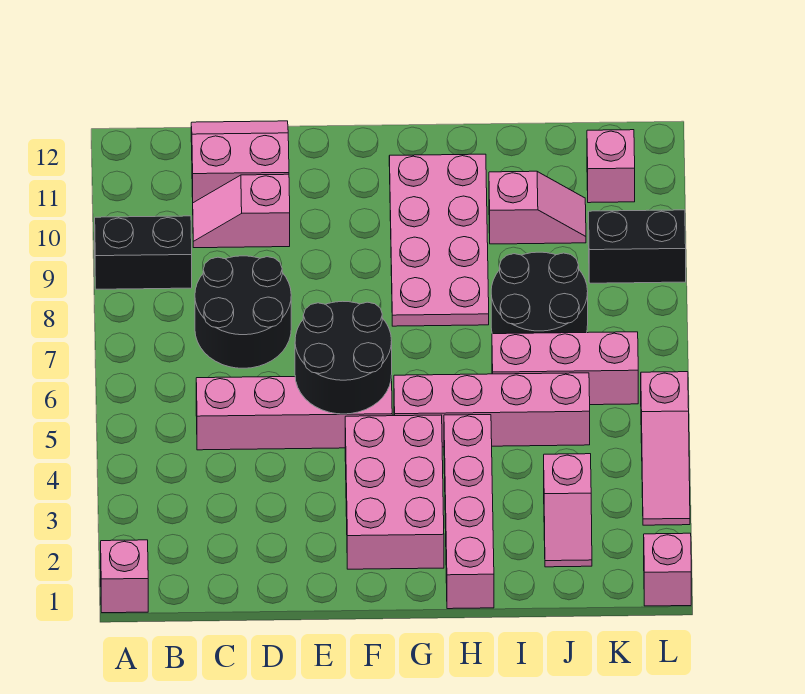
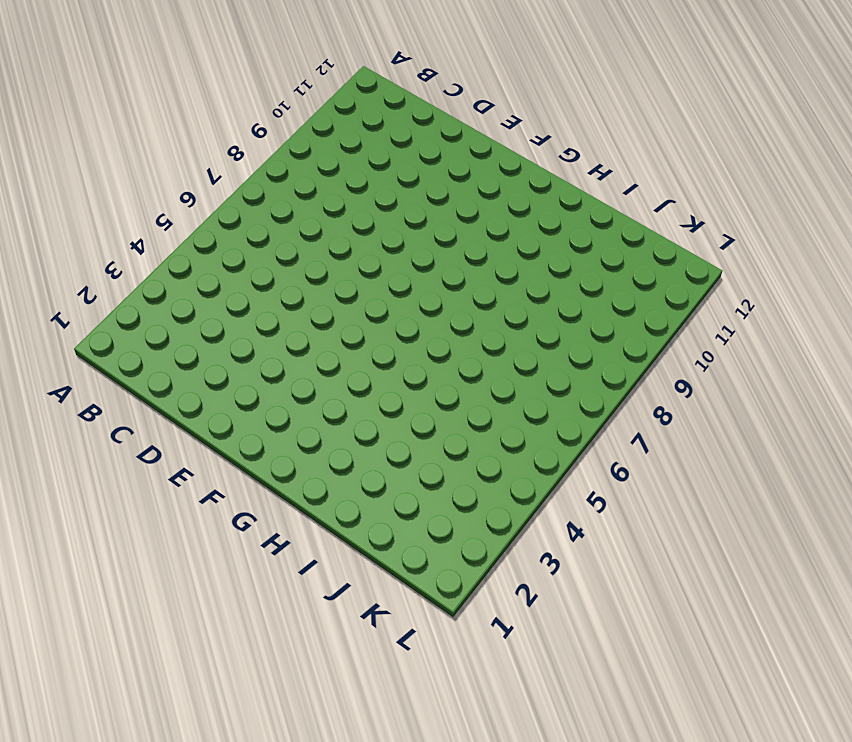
none -> pink 1x1 brick [101,540,148,613]
none -> black 1x2 brick [95,216,192,289]
none -> pink 1x4 brick [196,376,392,450]

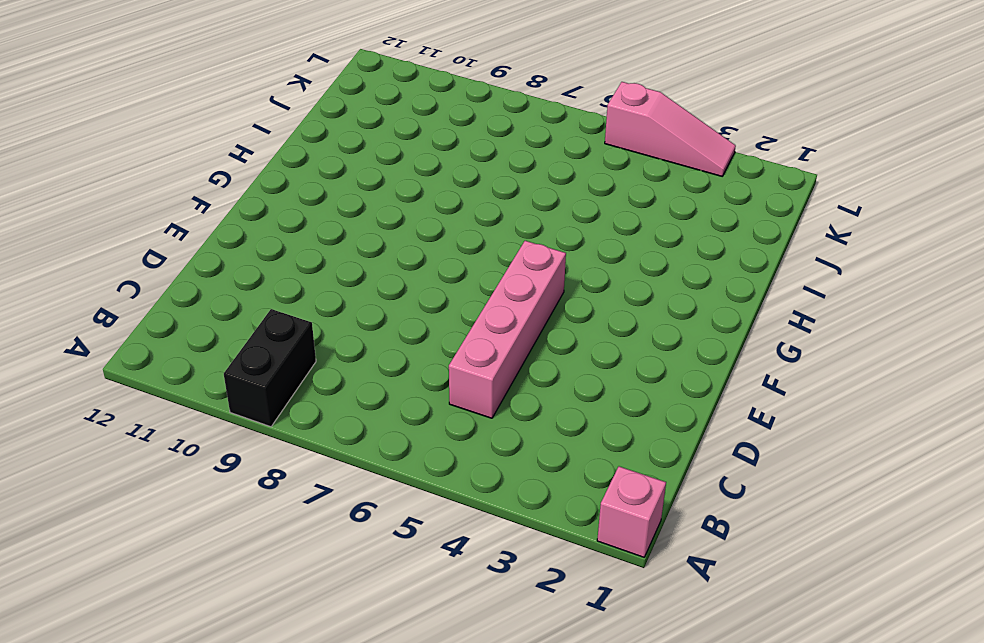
none -> black 2x2 round brick [195,256,291,368]
none -> pink 1x2 slope [193,174,290,248]
none -> pink 2x2 slope [191,121,289,203]

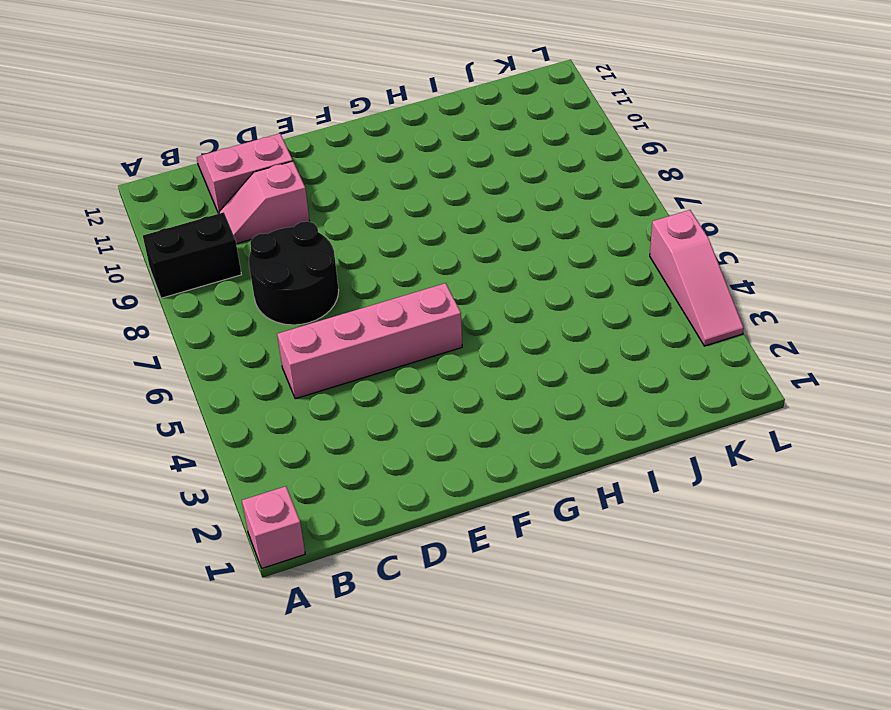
none -> pink 2x3 brick [345,415,444,569]
none -> pink 1x4 brick [394,373,590,447]
none -> pink 2x4 plate [389,154,489,326]

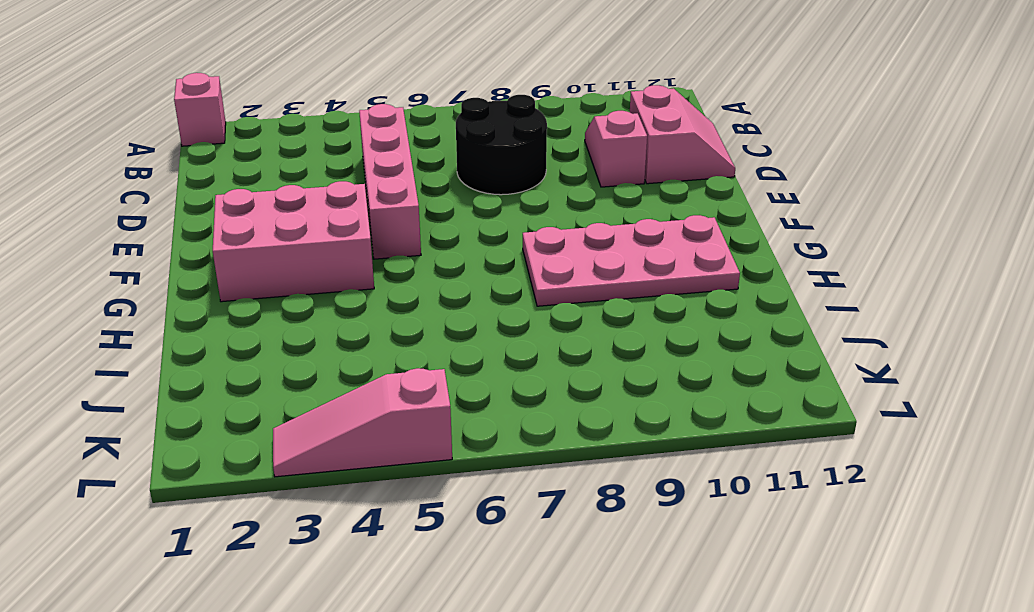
none -> black 1x2 brick [95,216,192,289]
none -> pink 1x4 brick [394,373,590,447]
none -> pink 1x4 brick [444,415,494,609]

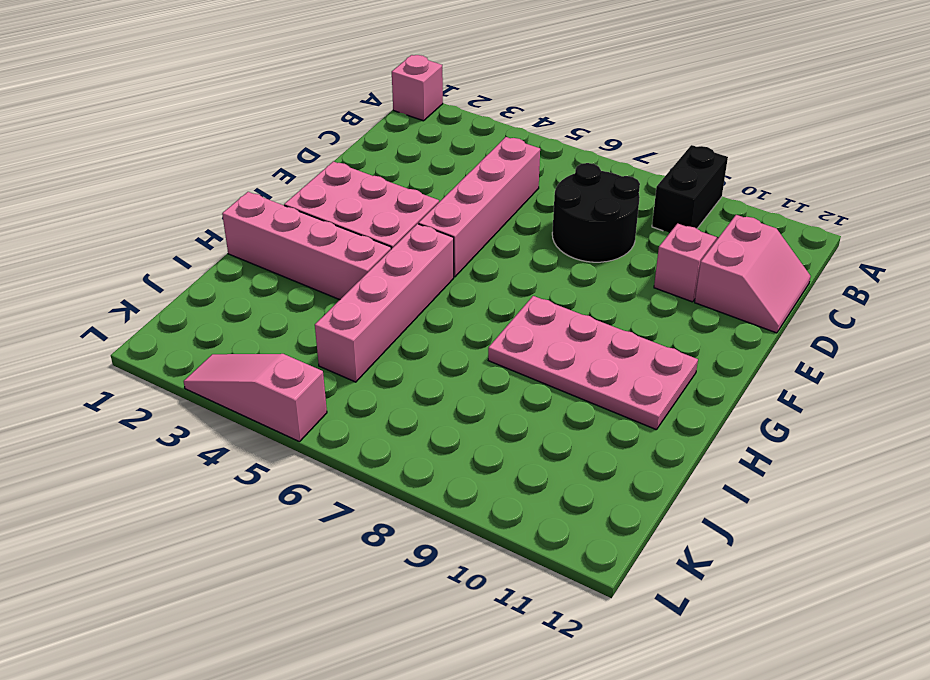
none -> pink 1x3 brick [492,332,638,405]
none -> black 2x2 round brick [491,252,588,334]
none -> pink 1x2 slope [489,171,586,244]

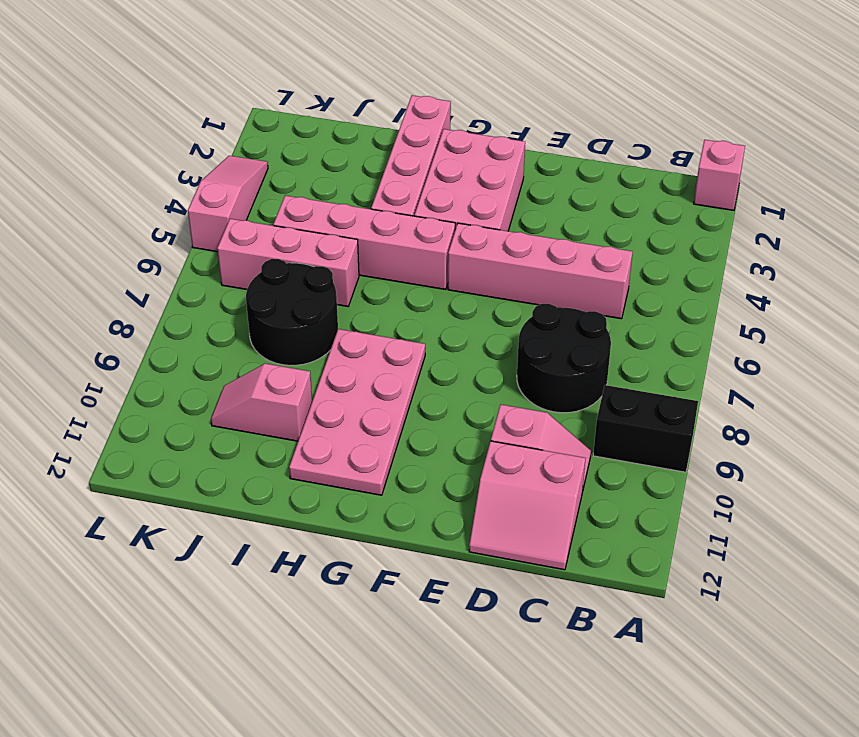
none -> pink 1x2 slope [544,454,592,567]
none -> black 1x2 brick [588,210,686,283]
none -> pink 1x1 brick [587,130,635,203]

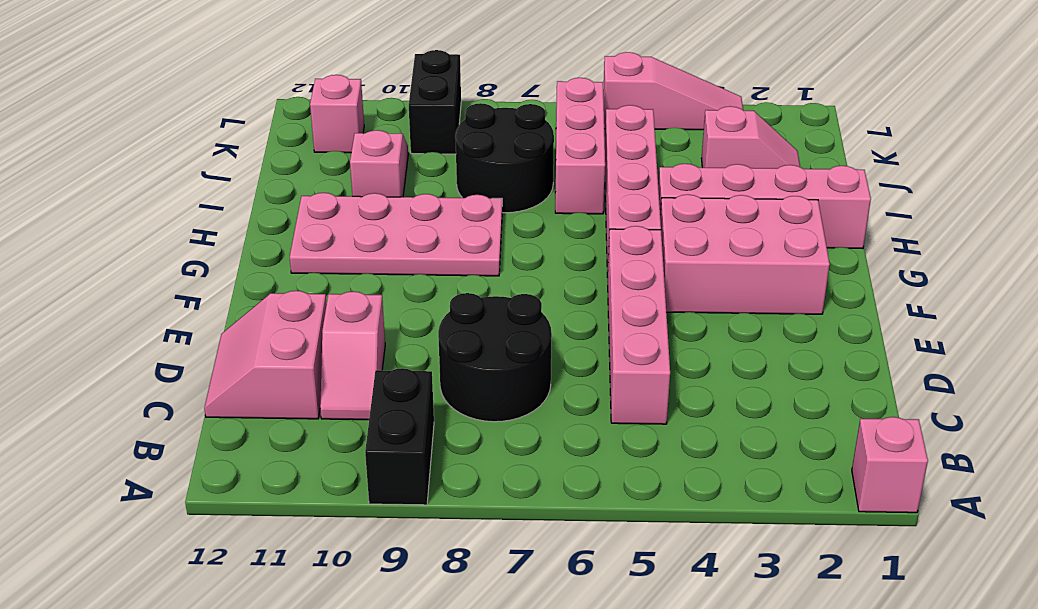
none -> pink 1x1 brick [644,533,691,606]
none -> black 2x2 round brick [295,301,392,414]

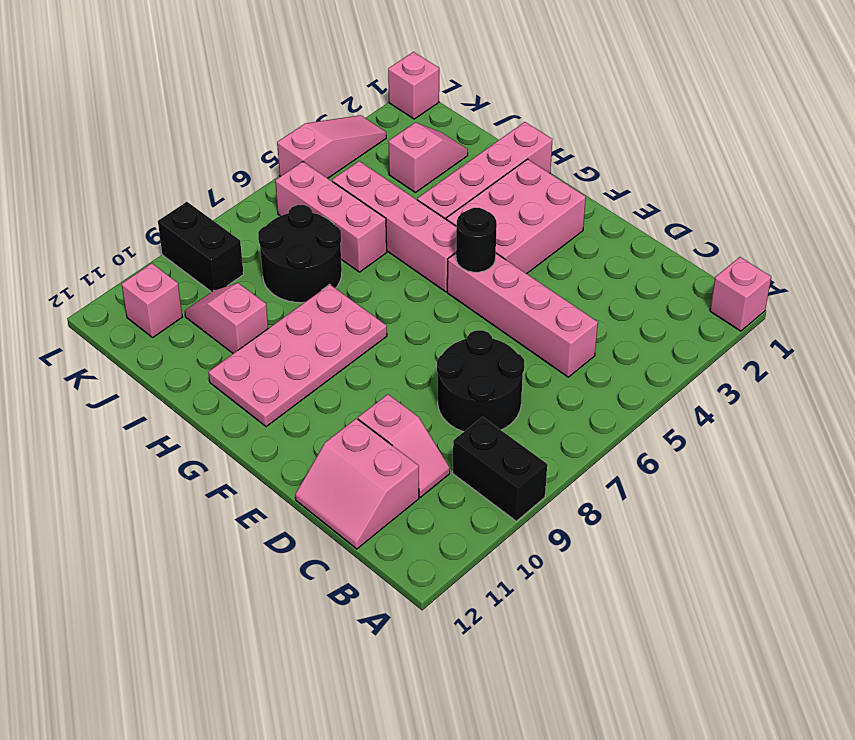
black 1x1 round brick [456,208,497,272] -> black 2x2 round brick [295,301,392,414]

